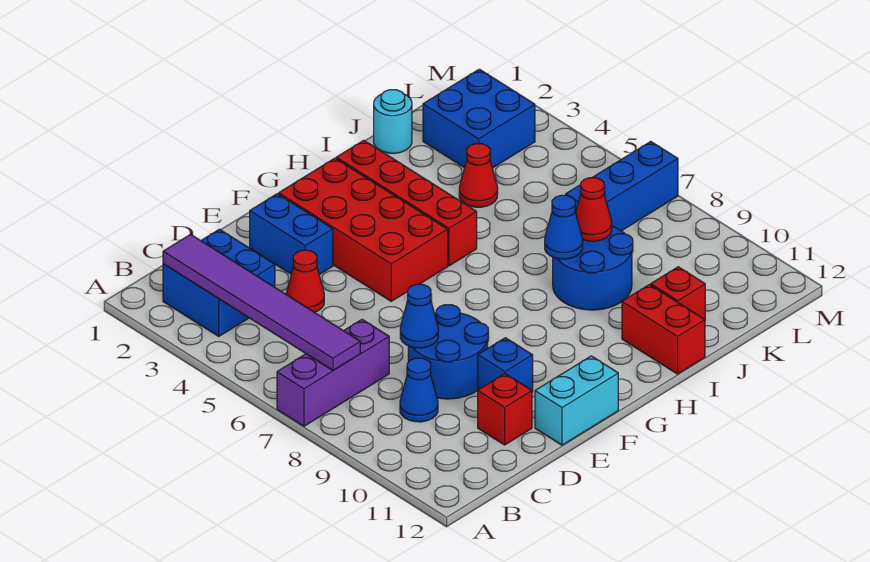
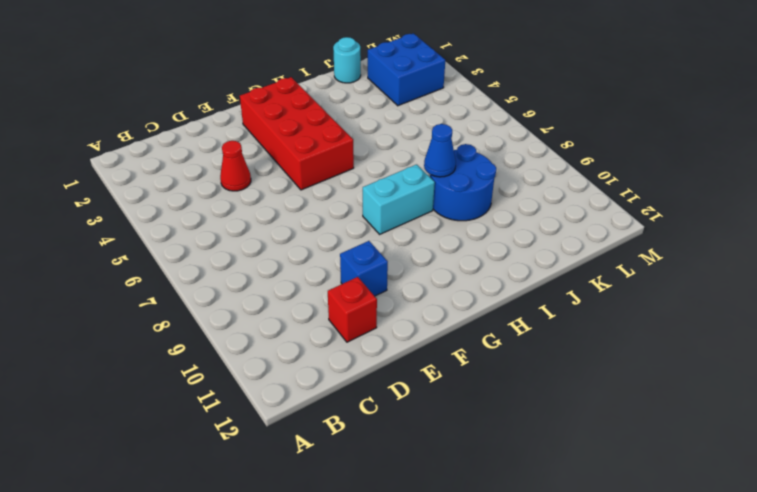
cyan 1x2 brick [363,165,435,234] -> cyan 1x2 brick moved to [535,356,618,445]
none -> purple 1x3 brick [277,319,389,426]
none -> blue 2x2 brick [163,229,275,336]
none -> blue 1x1 cone [400,358,438,422]

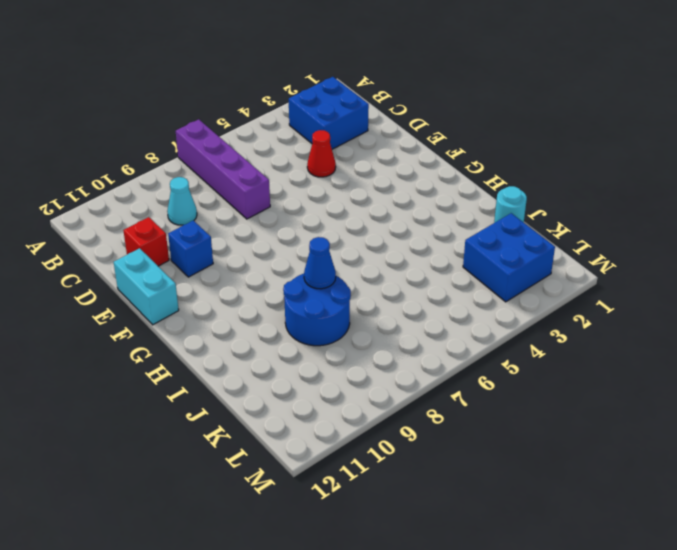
purple 1x4 brick [176,119,270,219] -> purple 1x3 brick [277,319,389,426]
cyan 1x1 cone [167,177,197,225] -> blue 1x1 cone [400,358,438,422]
none -> blue 2x2 round brick [408,305,488,399]
none -> blue 1x2 brick [250,194,333,275]
none -> red 2x4 brick [279,158,448,301]

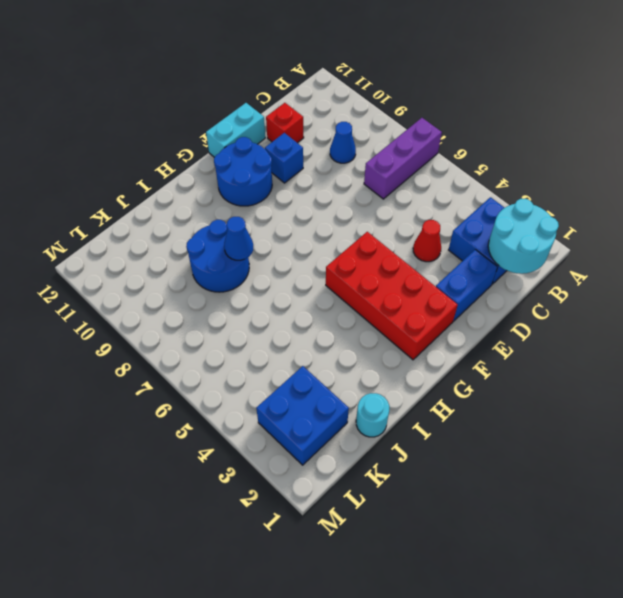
cyan 2x2 round brick [488,199,559,274] -> purple 1x6 tile [163,234,360,370]
blue 1x2 brick [436,250,498,321] -> blue 1x2 brick turned to [250,194,333,275]
blue 2x2 round brick [214,137,272,206] -> blue 2x2 round brick moved to [408,305,488,399]
none -> red 1x4 brick [336,140,477,266]
none -> red 1x2 brick [622,285,705,374]
none -> red 1x1 cone [459,144,498,207]

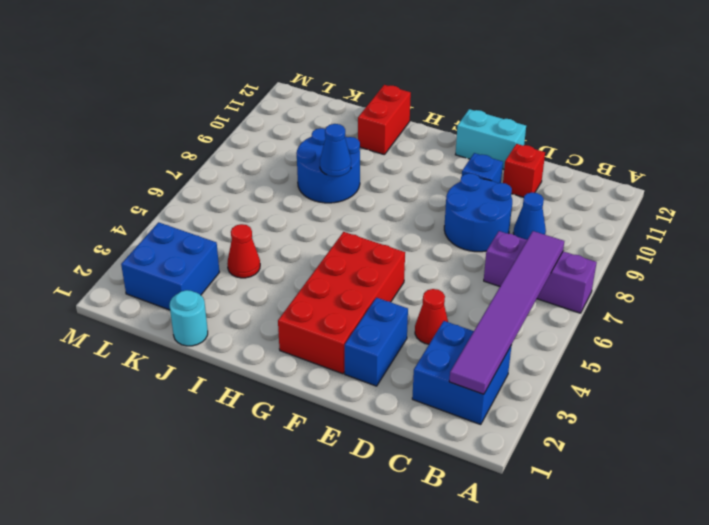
none -> red 1x4 brick [336,140,477,266]
none -> red 1x1 brick [651,267,705,319]
none -> blue 1x3 brick [566,141,678,231]

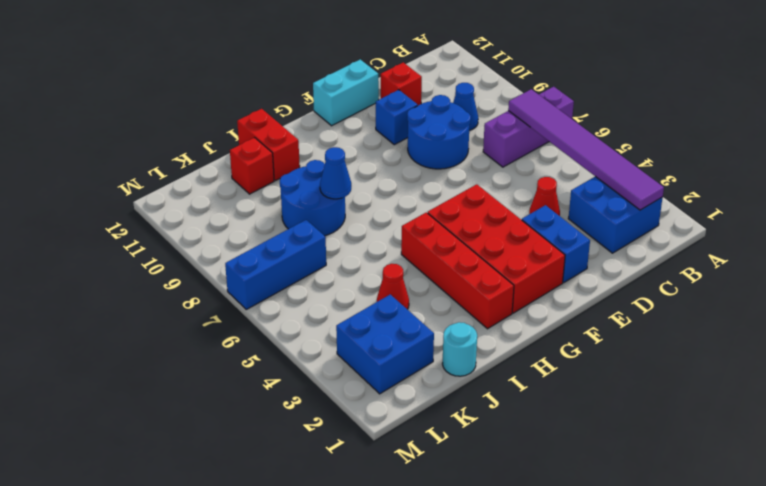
none -> blue 1x1 cone [400,284,438,348]
none -> red 1x1 cone [576,178,612,241]

